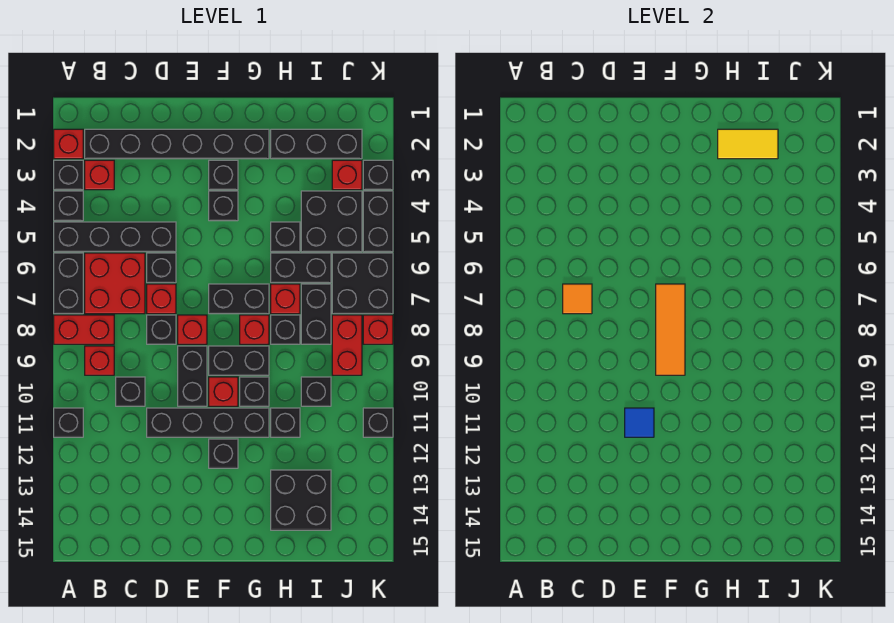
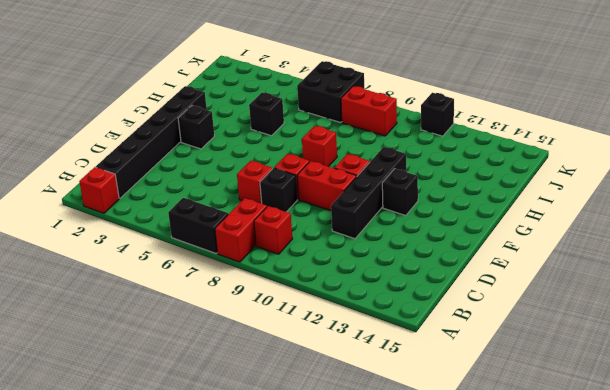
red 1x2 brick [297,161,356,211] -> black 1x2 brick [178,346,207,406]
none -> black 1x1 brick [54,160,83,190]
none -> black 1x1 brick [54,191,83,221]
none -> black 1x4 brick [54,222,176,252]
none -> black 1x1 brick [54,408,83,437]

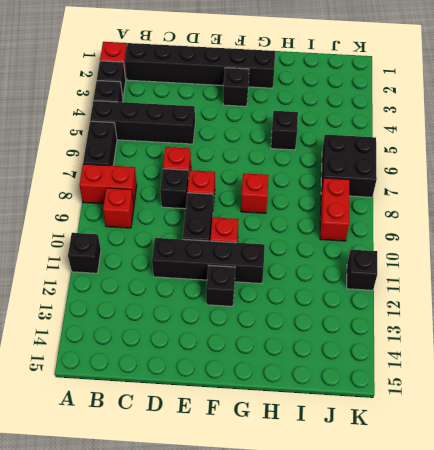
none -> red 1x1 brick [85,160,114,190]
none -> red 2x2 brick [85,253,145,314]
none -> black 1x1 brick [116,377,145,406]
none -> black 1x1 brick [147,253,176,283]

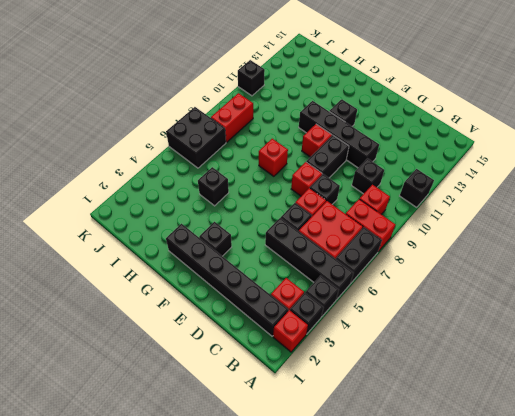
none -> black 1x1 brick [209,191,238,221]
none -> black 1x2 brick [209,284,269,314]
none -> black 1x2 brick [209,346,269,375]
none -> black 1x1 brick [240,377,269,406]

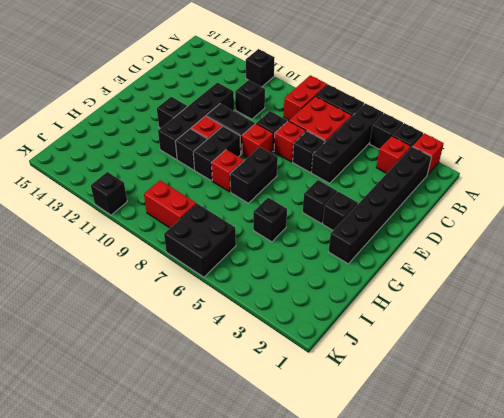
none -> red 1x1 brick [85,346,114,375]
none -> black 1x3 brick [271,129,362,159]
none -> black 1x2 brick [271,253,331,283]
none -> red 1x1 brick [271,284,300,314]

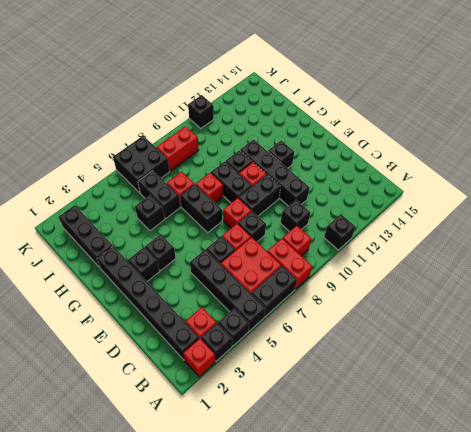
none -> black 1x1 brick [271,315,300,344]
none -> black 1x1 brick [271,408,300,437]
none -> black 2x2 brick [271,470,331,530]
none -> black 2x2 brick [301,191,362,252]

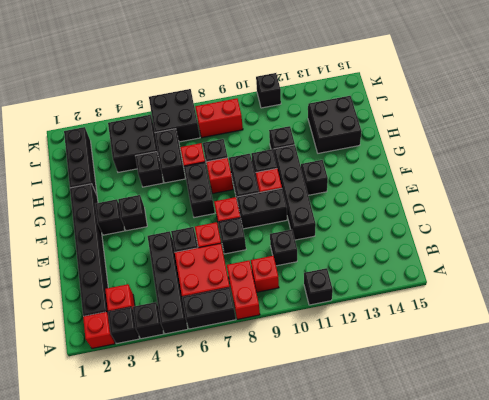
none -> black 1x2 brick [301,284,331,344]
none -> black 1x1 brick [301,377,331,406]
none -> red 1x1 brick [332,160,362,190]
none -> black 1x1 brick [363,160,393,190]

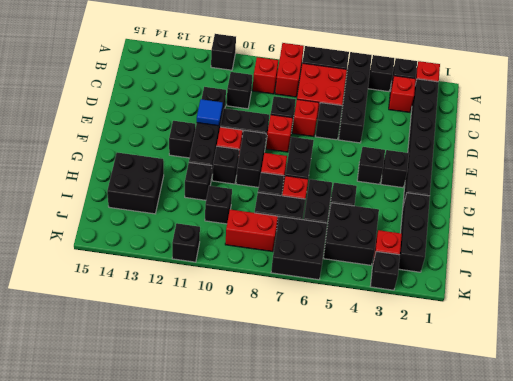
none -> black 1x2 brick [363,191,393,252]
none -> red 1x1 brick [363,315,393,344]
none -> orange 1x1 tile [563,284,592,314]
none -> orange 1x3 tile [656,284,685,375]

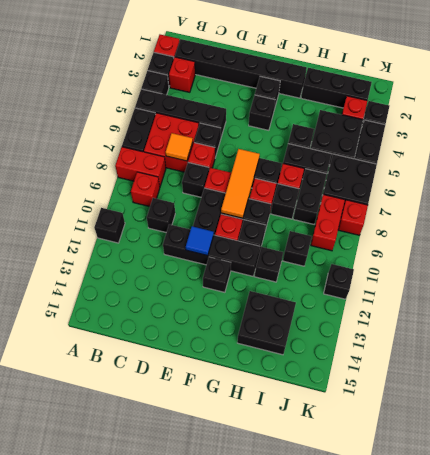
none -> yellow 1x2 tile [718,129,778,159]

